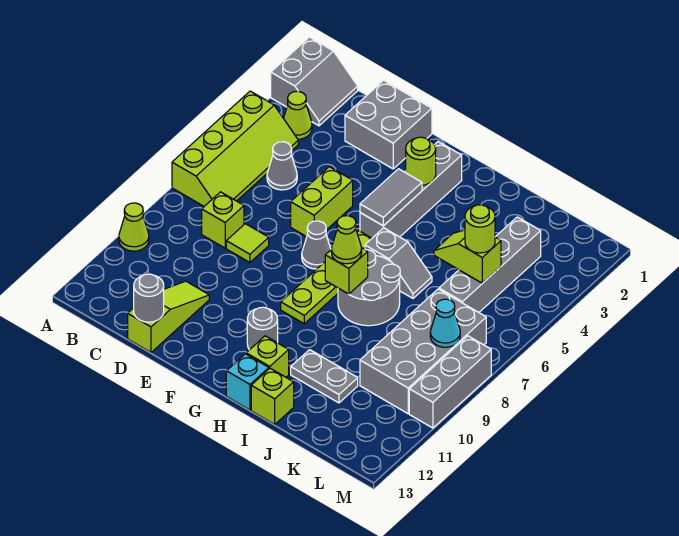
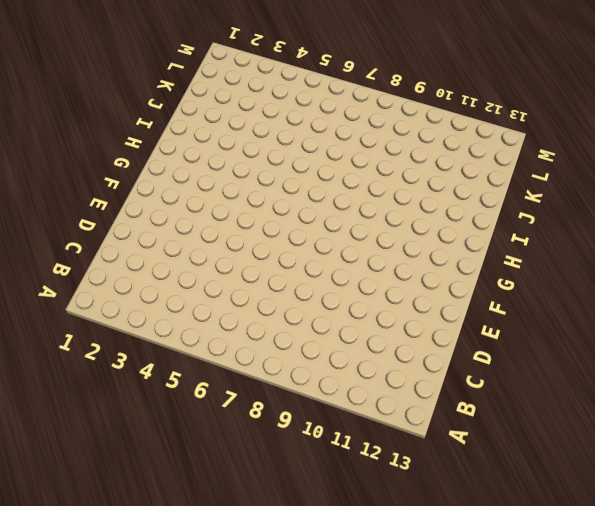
none -> grey 2x2 slope [271,37,358,126]
none -> lime 2x4 slope [172,91,298,206]
none -> lime 1x1 cone [119,203,149,251]
none -> lime 1x1 cone [284,91,312,139]

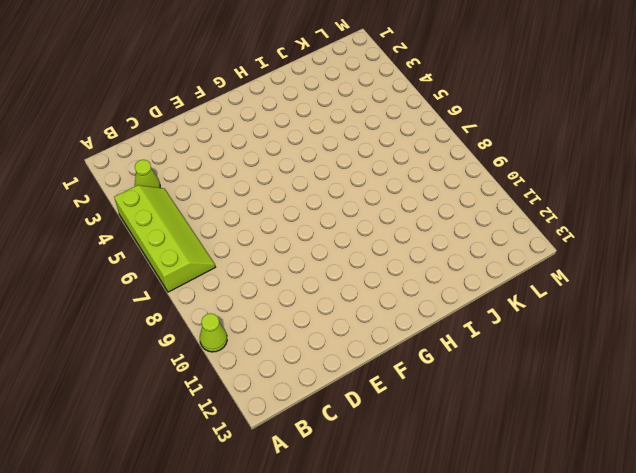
none -> grey 2x2 slope [271,37,358,126]
none -> grey 1x1 cone [267,142,297,190]
none -> lime 1x1 brick [202,192,244,248]
none -> grey 2x2 brick [345,80,432,169]

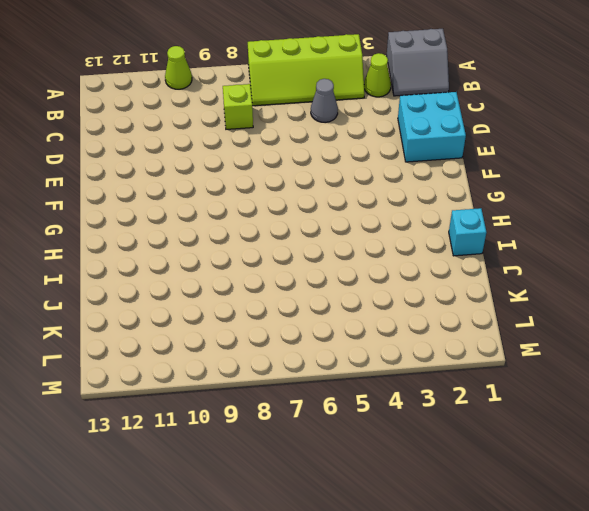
cyan 2x2 brick [398,92,466,162] -> grey 2x2 brick [345,80,432,169]
cyan 1x1 brick [449,208,486,256] -> cyan 1x1 brick moved to [226,354,269,410]
none -> lime 1x1 tile [226,224,269,263]
none -> lime 1x3 slope [128,281,209,352]
none -> lime 1x2 brick [291,167,353,237]
none -> grey 1x1 cone [302,221,331,269]

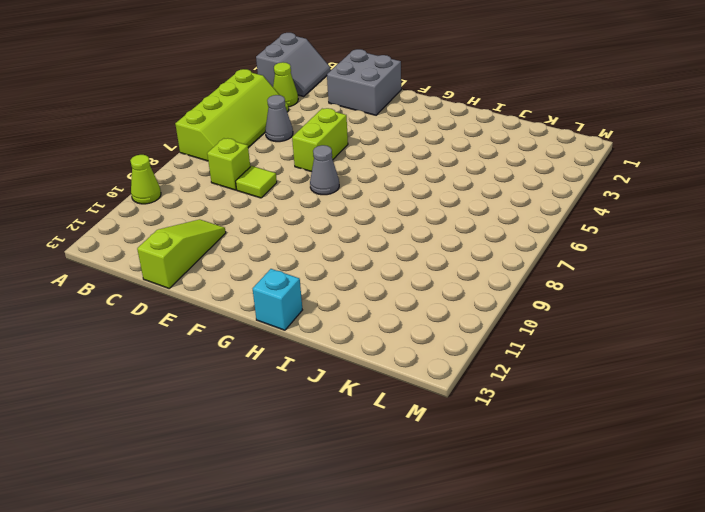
none -> grey 1x4 brick [360,142,462,238]
none -> lime 1x4 plate [281,231,372,324]
none -> grey 1x1 round brick [247,307,278,350]
none -> grey 1x2 slope [365,228,432,298]

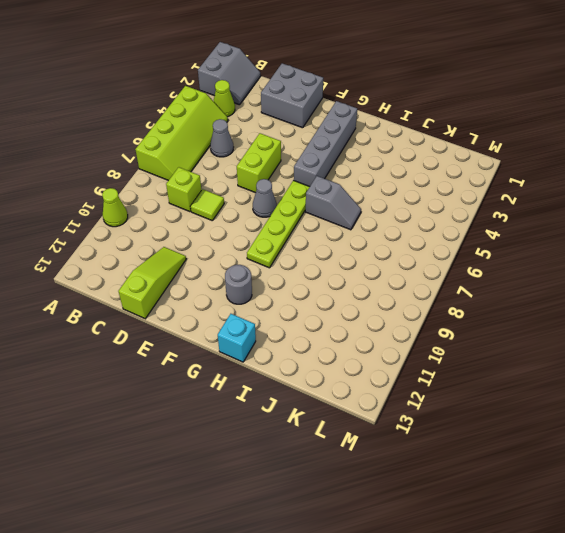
none -> grey 2x2 round brick [338,250,400,326]
none -> lime 1x1 brick [246,336,289,377]
none -> grey 1x2 plate [291,350,358,403]
none -> lime 1x1 brick [251,368,294,424]

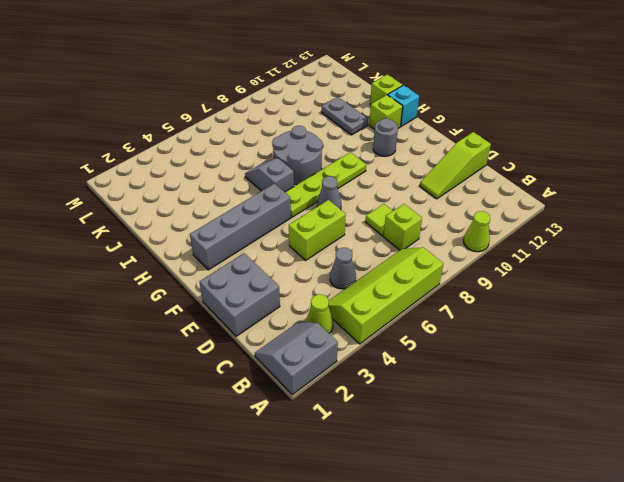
none -> grey 1x4 brick [439,217,541,312]
none -> grey 2x4 brick [360,289,486,414]
none -> grey 1x3 brick [409,336,491,428]
none -> grey 1x1 round brick [134,274,164,322]

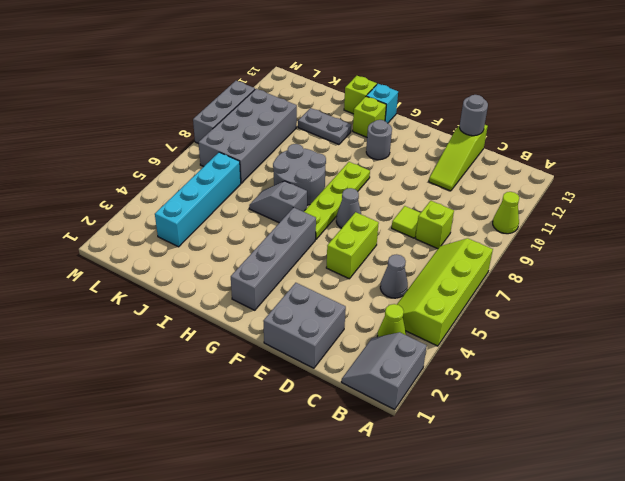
cyan 1x4 brick [155,152,241,247] -> grey 1x4 brick [439,217,541,312]
none -> lime 1x1 round brick [406,137,436,185]
none -> grey 1x2 tile [360,169,422,226]
none -> lime 1x1 brick [325,248,368,294]
none -> lime 1x2 slope [434,230,501,283]

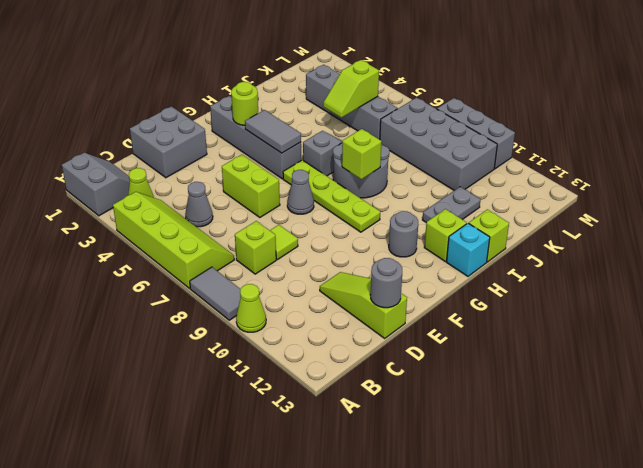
grey 1x2 tile [190,267,241,320] -> none
none -> cyan 1x1 cone [430,299,460,347]
none -> lime 1x1 cone [331,216,362,264]
none -> lime 1x1 round brick [465,205,495,253]

